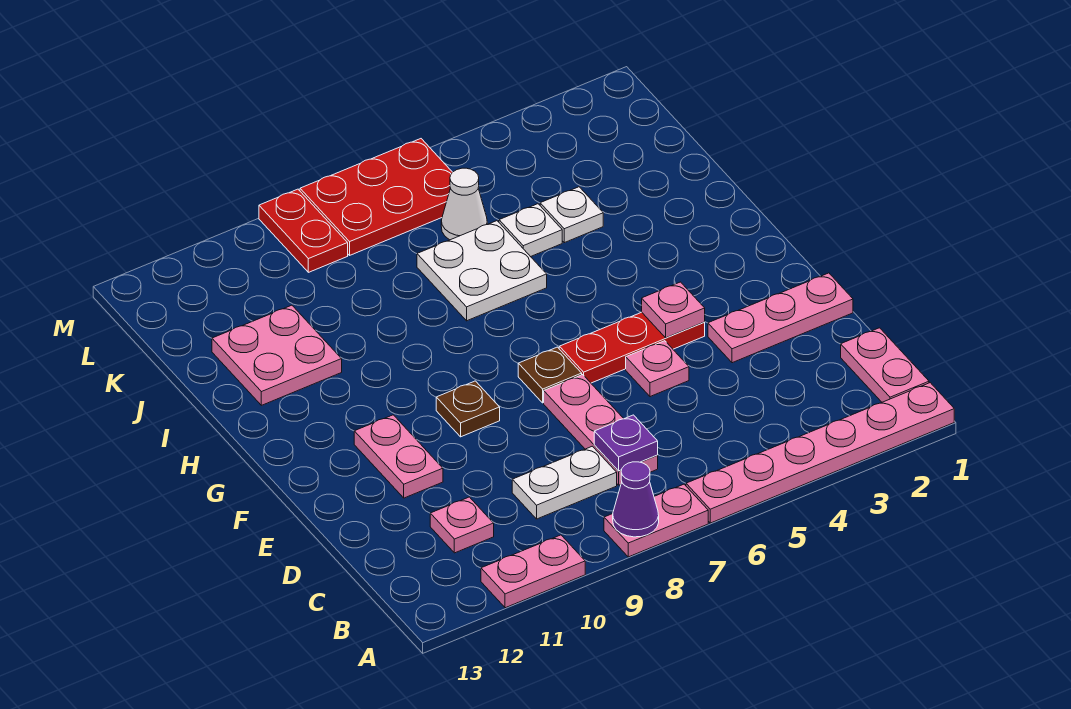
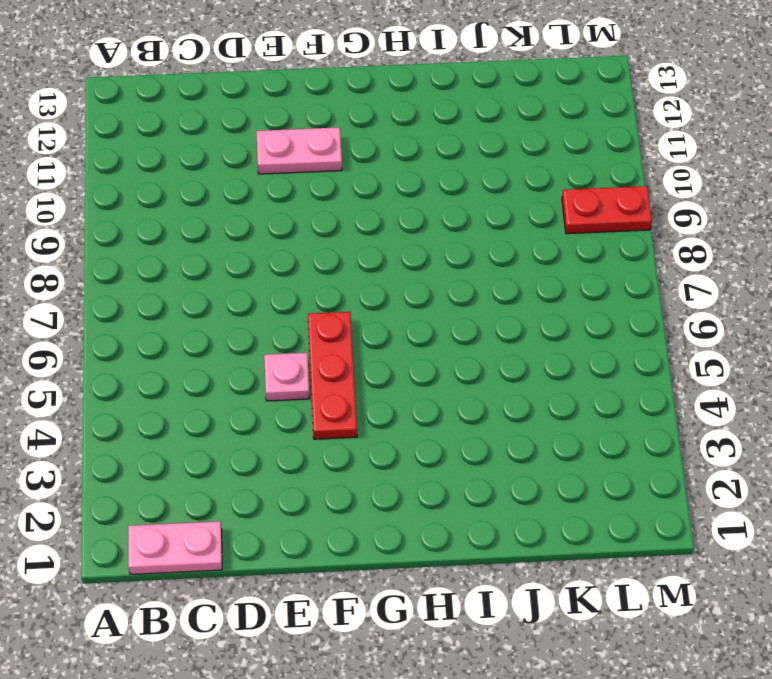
none -> pink 1x6 plate [686,383,954,523]
none -> pink 1x2 plate [604,484,708,557]
none -> pink 1x2 plate [481,535,585,608]

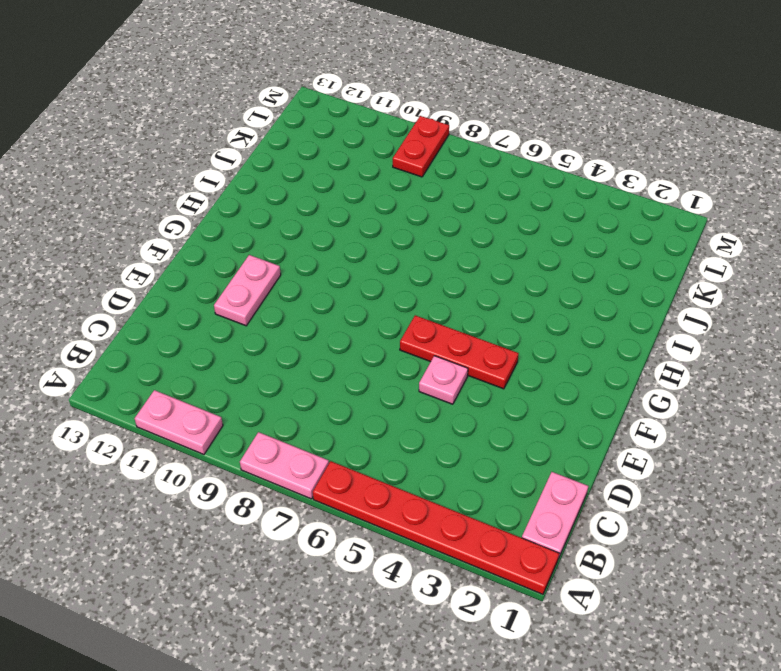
red 1x6 plate [313,461,559,594] -> pink 1x6 plate [686,383,954,523]
none -> pink 1x3 plate [544,375,658,485]
none -> white 1x2 plate [512,446,617,519]
none -> pink 1x1 plate [430,497,494,553]

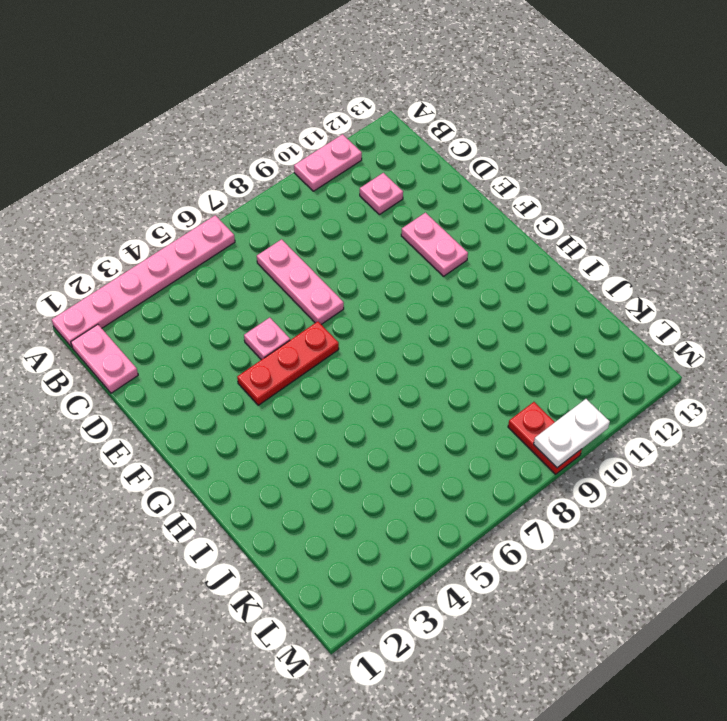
white 1x2 plate [534,399,610,468] -> white 1x2 plate moved to [512,446,617,519]
none -> pink 1x2 plate [604,484,708,557]
none -> pink 1x3 plate [708,273,853,363]
none -> brown 1x1 plate [518,347,582,403]

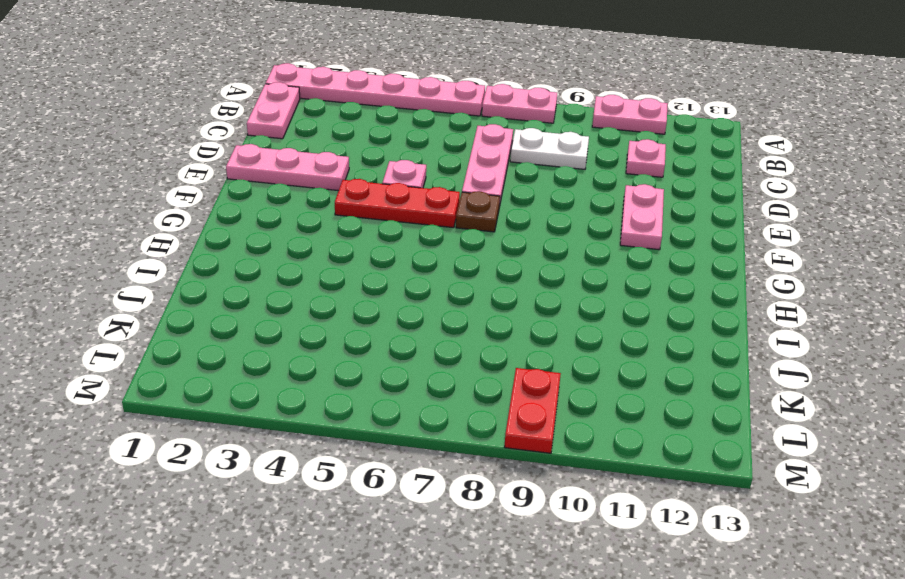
none -> brown 1x1 plate [436,381,500,437]
none -> white 2x2 plate [417,221,547,321]
none -> pink 2x2 plate [212,305,342,405]

